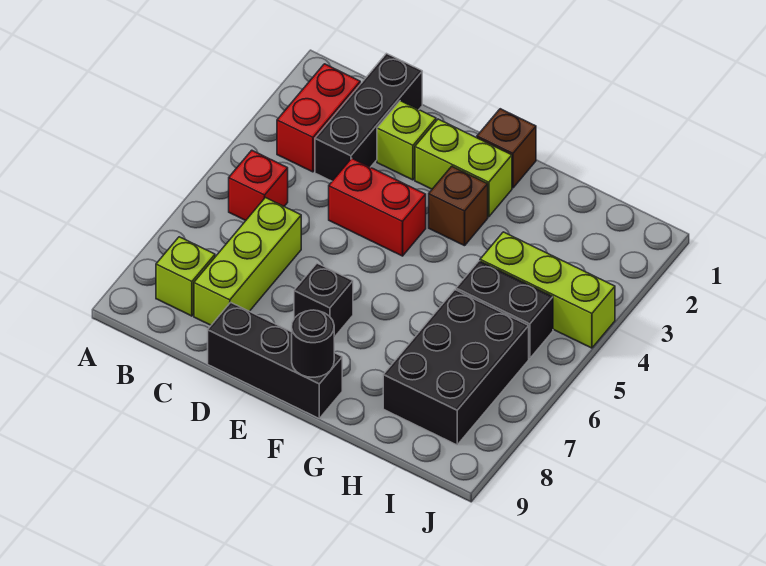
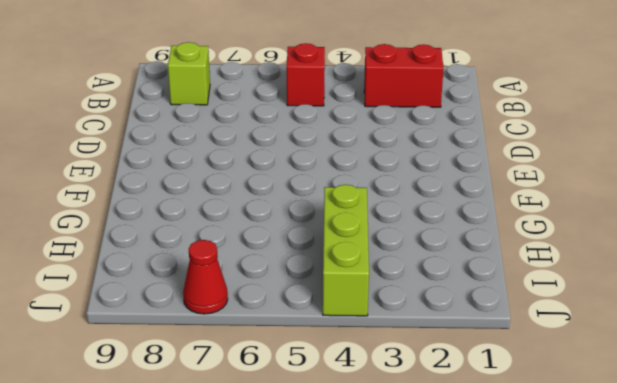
red 1x1 cone [183,240,228,314] -> none
none -> black 1x3 brick [315,54,422,181]
none -> lime 1x3 brick [194,198,301,325]
none -> lime 1x1 brick [377,101,436,180]

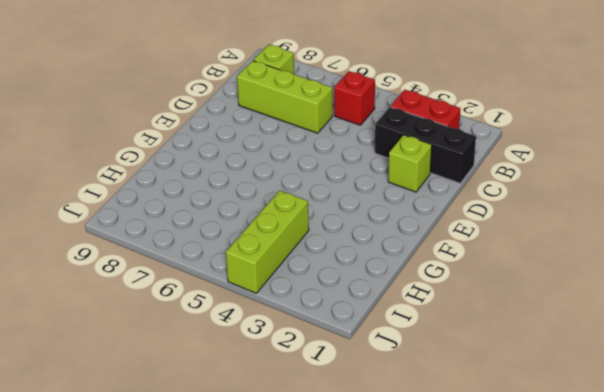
none -> red 1x2 brick [329,158,426,256]
none -> black 1x3 brick [208,302,342,418]
none -> lime 1x2 brick [415,119,512,217]

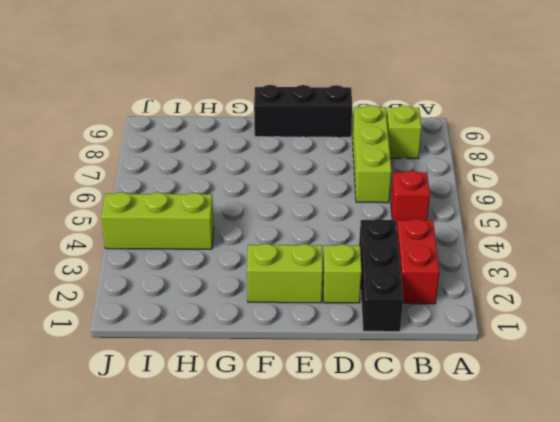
none -> red 1x2 brick [329,158,426,256]
none -> black 1x1 brick [294,263,353,337]
none -> brown 1x1 brick [477,109,536,188]

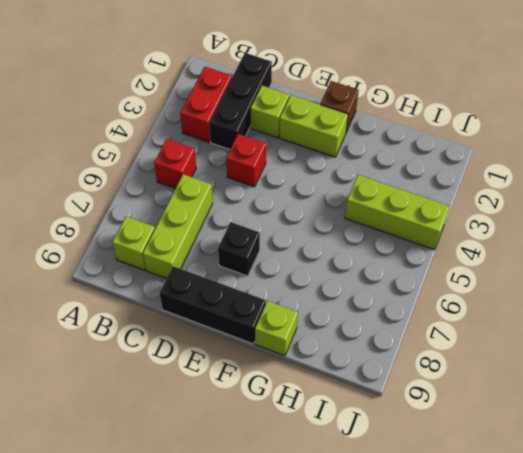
red 1x1 brick [226,134,266,187] -> red 1x2 brick [329,158,426,256]
lime 1x1 brick [255,301,298,356] -> none
none -> brown 1x1 brick [429,166,488,246]
none -> black 1x2 brick [456,261,553,359]
none -> black 2x3 brick [383,290,529,445]

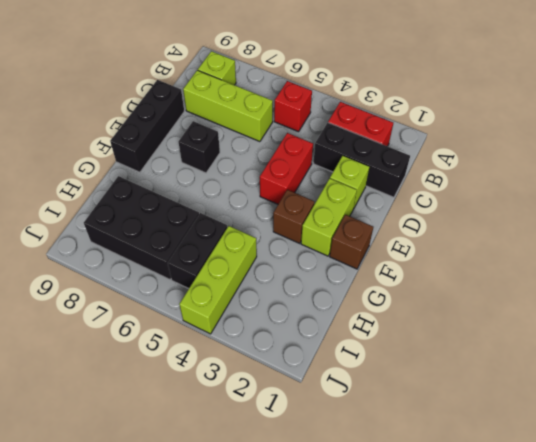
none -> black 1x1 round brick [292,310,334,377]

